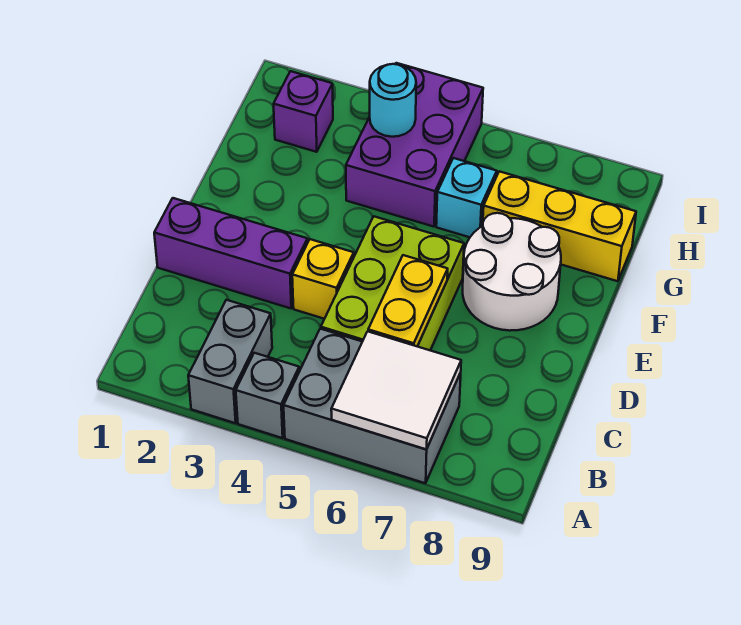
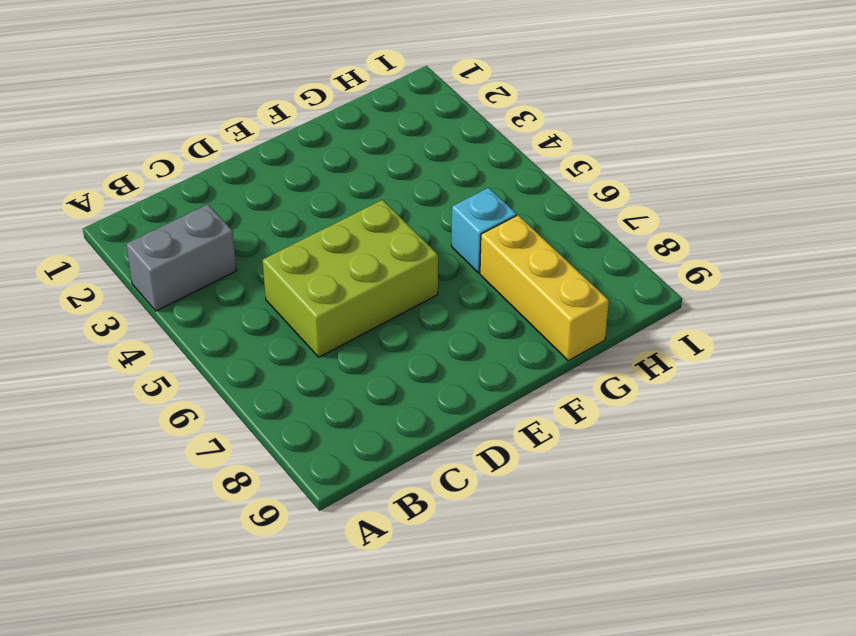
none -> grey 1x1 brick [236,353,299,438]
none -> grey 2x3 brick [284,329,461,483]
none -> purple 1x3 brick [154,198,308,308]

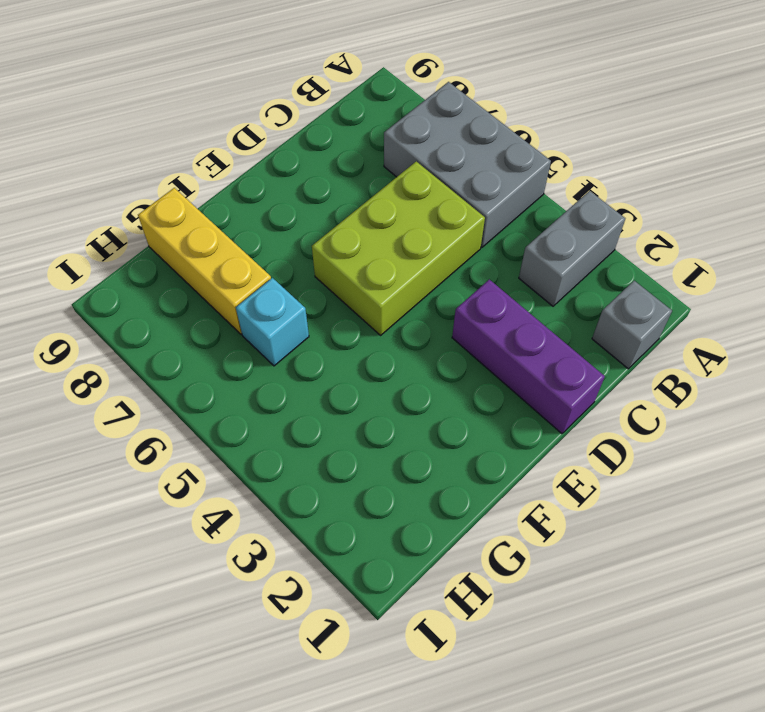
grey 1x1 brick [592,281,672,369] -> grey 1x1 brick moved to [236,353,299,438]
none -> yellow 1x1 brick [292,239,354,319]
none -> white 2x2 round brick [463,213,561,331]
none -> purple 2x3 brick [346,63,483,227]

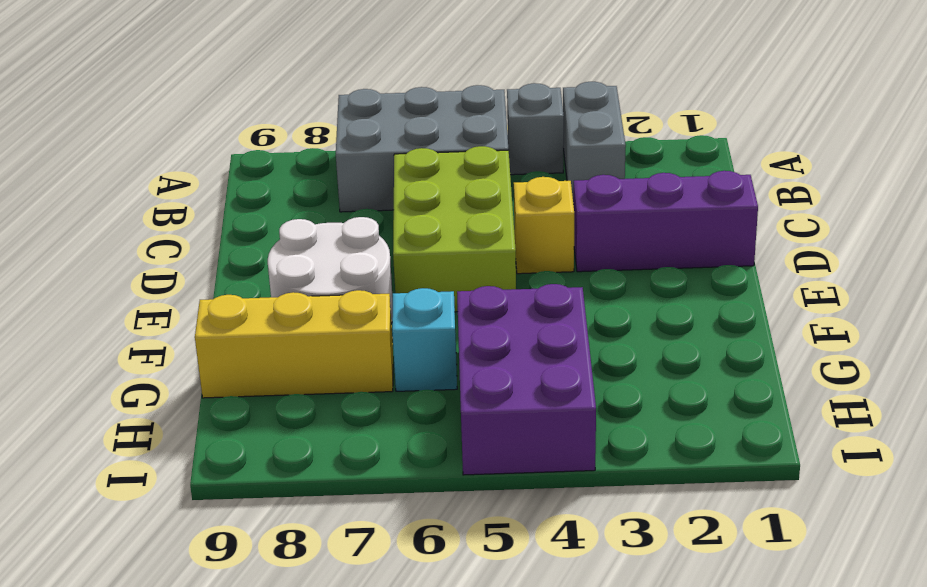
none -> purple 1x1 brick [274,71,333,152]
none -> white 2x2 tile [331,331,461,450]
none -> yellow 1x2 plate [368,255,448,346]

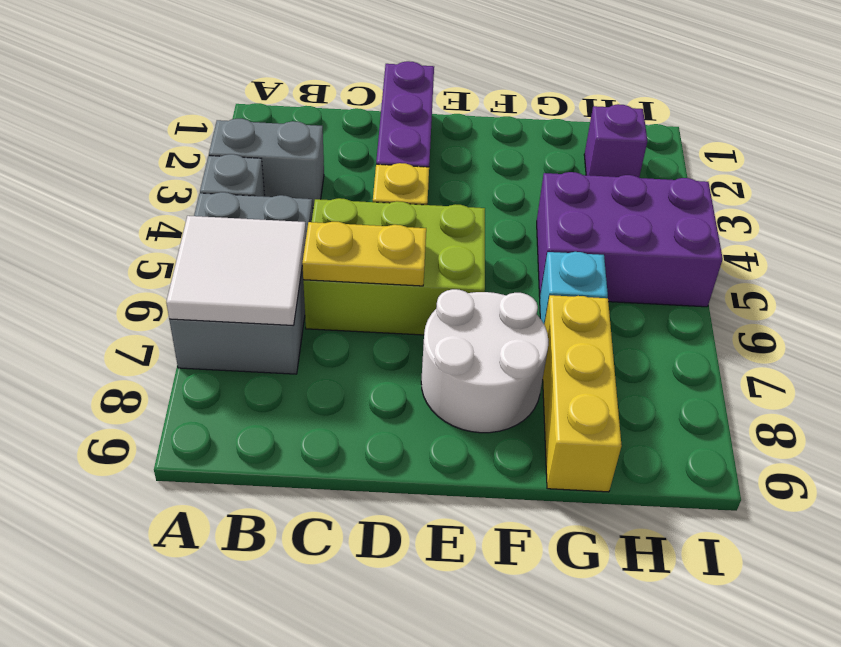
none -> cyan 1x1 round brick [370,64,416,137]

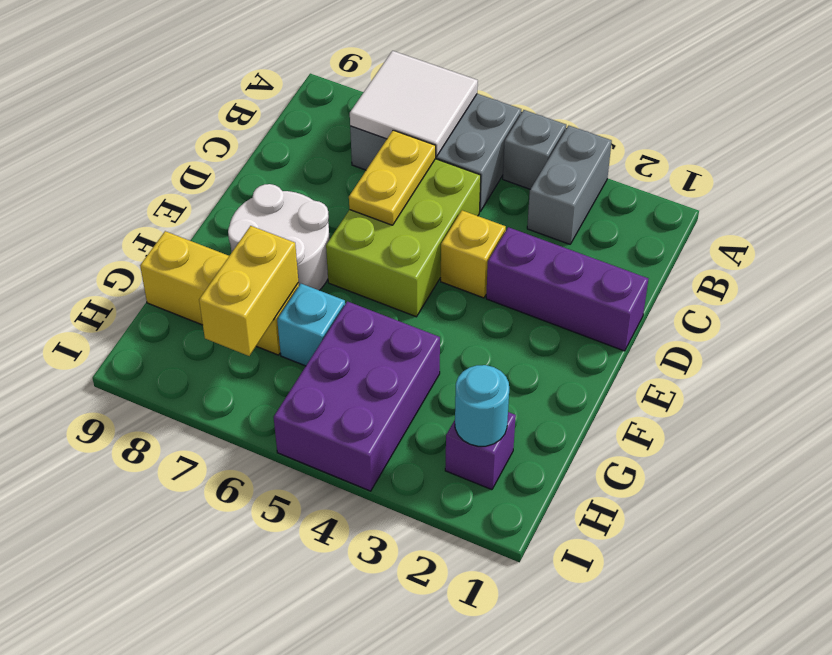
yellow 1x2 brick [199,226,298,356] -> none
cyan 1x1 round brick [455,365,509,446] -> cyan 1x1 round brick moved to [370,64,416,137]

